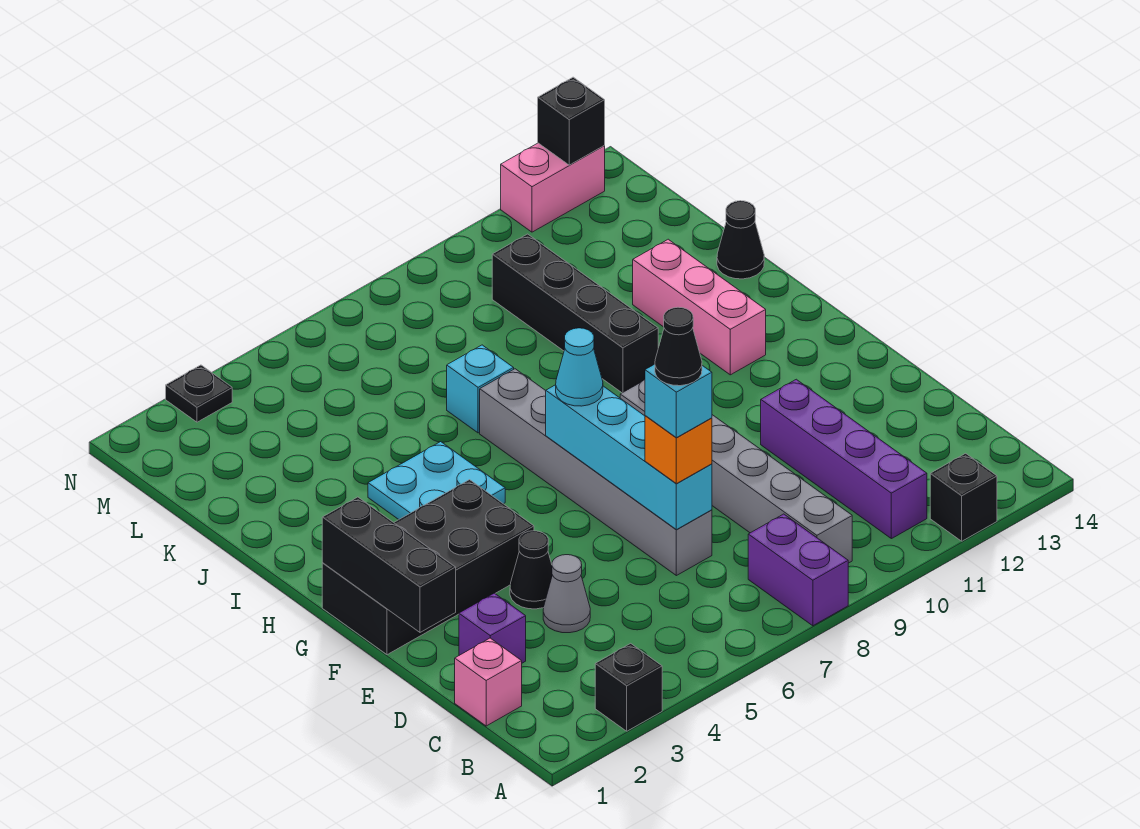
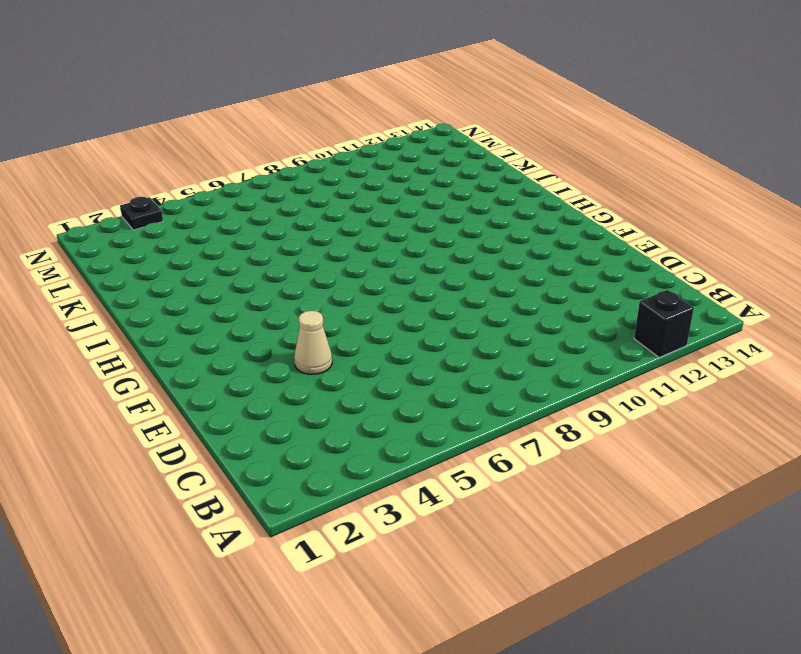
tan 1x1 cone [294,311,332,374] -> black 1x1 cone [510,531,552,609]
none -> black 1x1 brick [595,643,662,731]
none -> purple 1x2 brick [748,514,848,626]
none -> grey 1x6 brick [620,380,852,563]

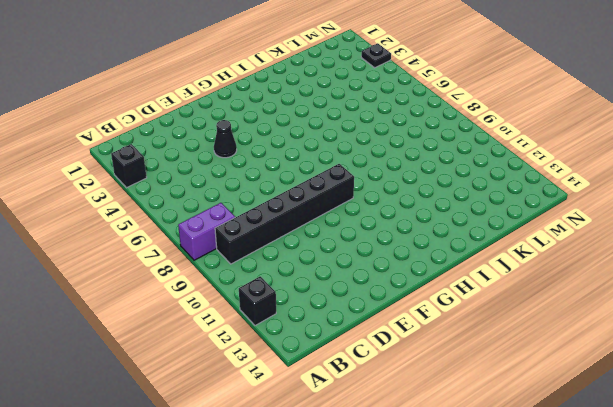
black 1x6 brick [215,164,354,264] -> grey 1x6 brick [620,380,852,563]
none -> purple 1x4 brick [761,379,927,539]
none -> pink 1x1 brick [455,638,522,726]
none -> purple 1x1 brick [459,593,526,663]

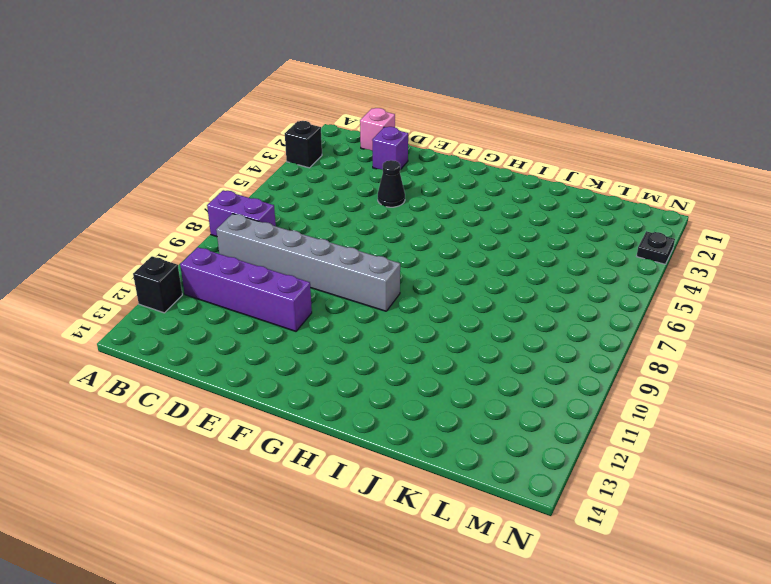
none -> grey 1x1 cone [543,555,590,633]
none -> grey 1x6 brick [480,369,712,576]
none -> black 2x4 brick [322,480,534,655]

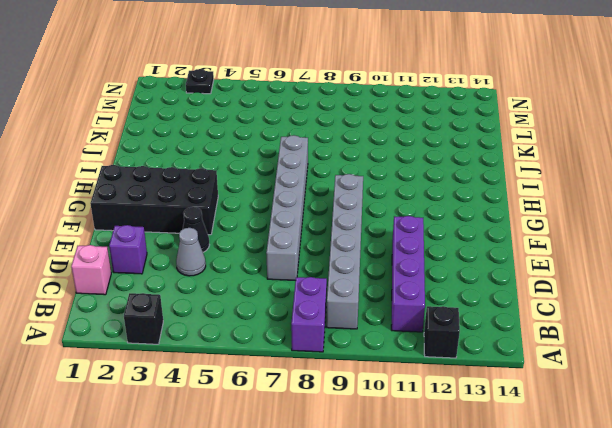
none -> cyan 2x2 plate [368,442,505,519]
none -> pink 1x3 brick [633,239,766,375]
none -> black 1x4 brick [492,234,658,393]

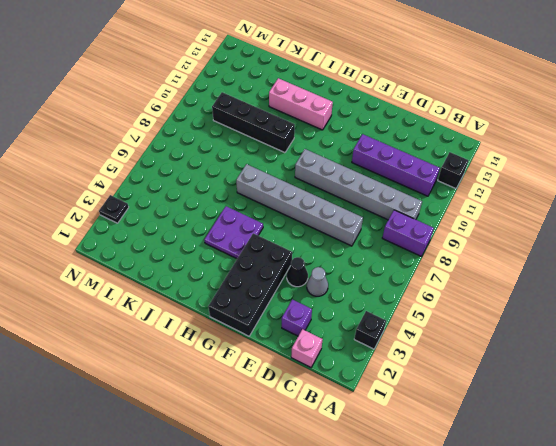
purple 2x2 plate [204,206,263,259] -> cyan 2x2 plate [368,442,505,519]
none -> cyan 1x1 brick [447,345,514,433]
none -> black 1x1 cone [717,201,764,279]
none -> pink 1x2 brick [501,143,605,232]

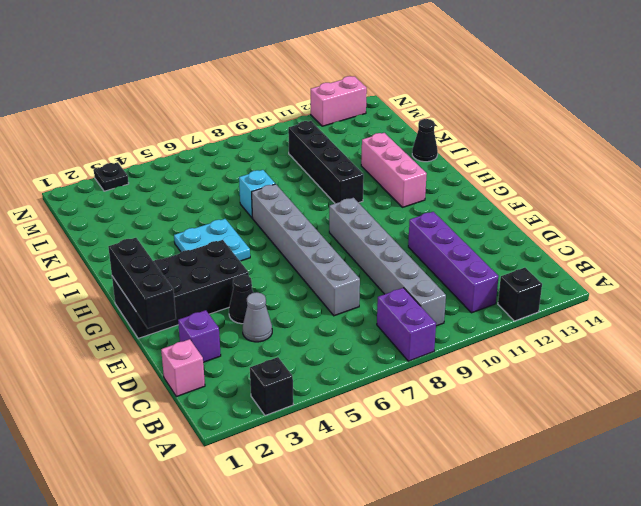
none -> cyan 1x4 brick [546,385,712,530]
none -> black 1x1 brick [538,77,605,165]
none -> orange 1x1 brick [645,416,712,484]

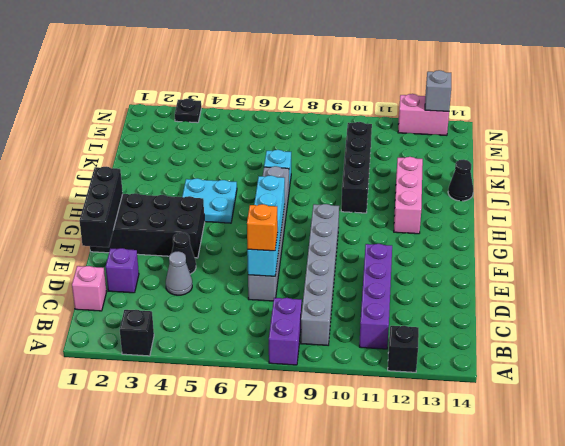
grey 1x1 brick [425,70,451,111] -> black 1x1 brick [538,77,605,165]
none -> cyan 1x1 cone [556,328,603,406]
none -> cyan 1x1 brick [645,364,712,438]
none -> black 1x1 cone [655,307,702,386]

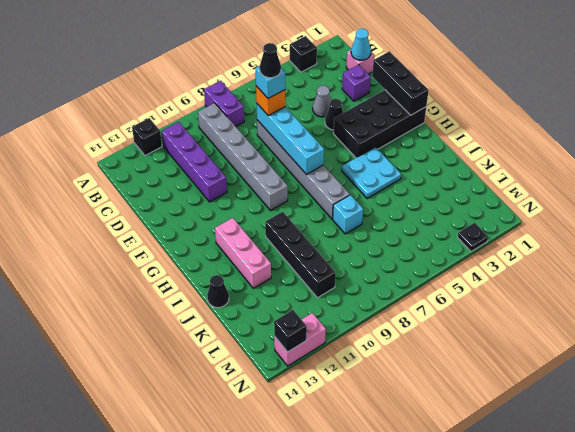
cyan 1x1 cone [351,29,371,60] -> cyan 1x1 cone moved to [556,328,603,406]

